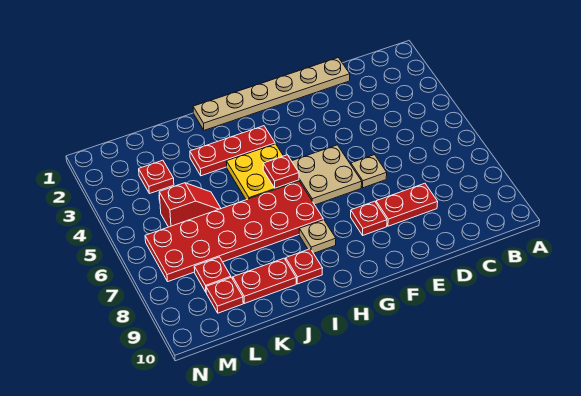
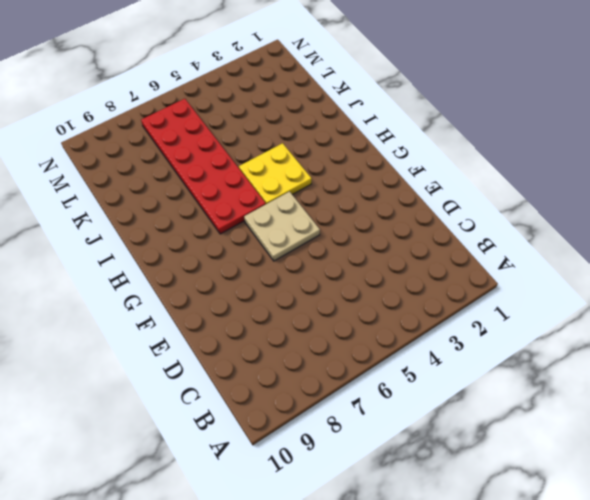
none -> tan 1x6 plate [193,58,350,130]
none -> red 1x2 plate [376,183,438,226]
none -> tan 1x1 plate [351,155,387,188]

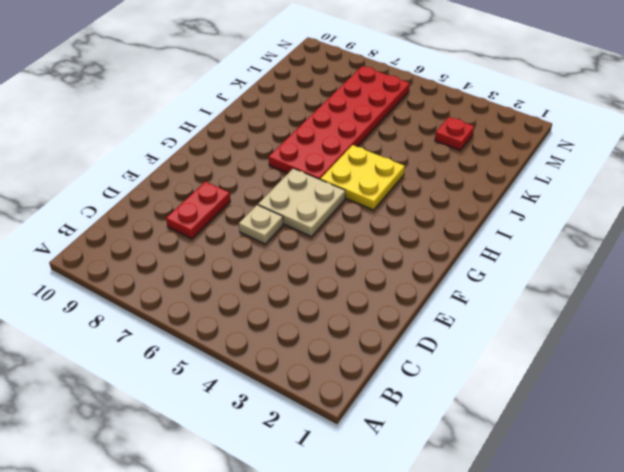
none -> tan 1x6 plate [193,58,350,130]
none -> red 1x1 plate [351,201,387,235]
none -> red 1x3 plate [190,126,275,176]

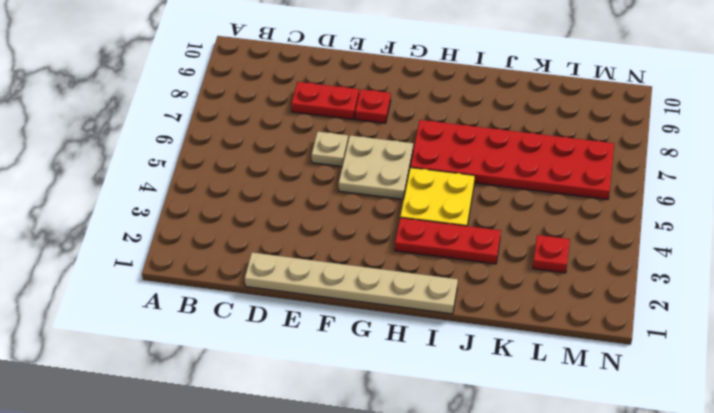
none -> tan 1x1 plate [299,220,336,253]
none -> red 1x1 plate [286,249,323,284]
none -> red 1x2 plate [233,258,296,303]

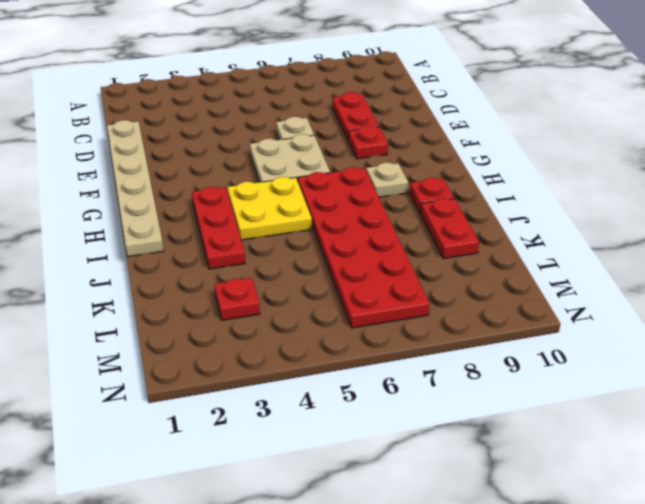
none -> red 1x2 slope [159,183,221,227]
none -> red 1x1 plate [194,257,231,292]
none -> red 1x1 plate [206,277,243,313]

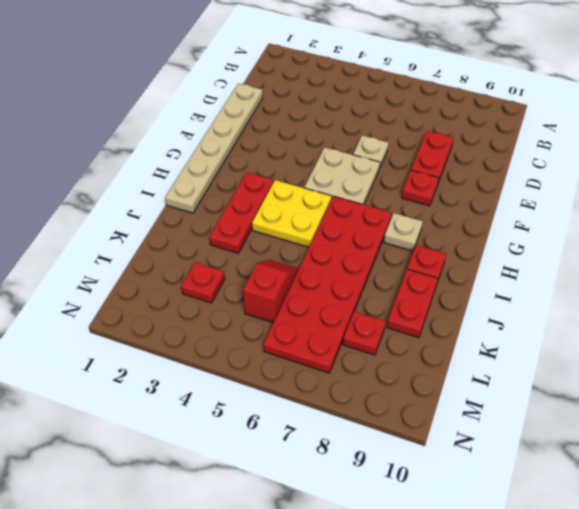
none -> red 1x1 plate [206,277,243,313]
none -> red 1x1 plate [263,155,299,188]

